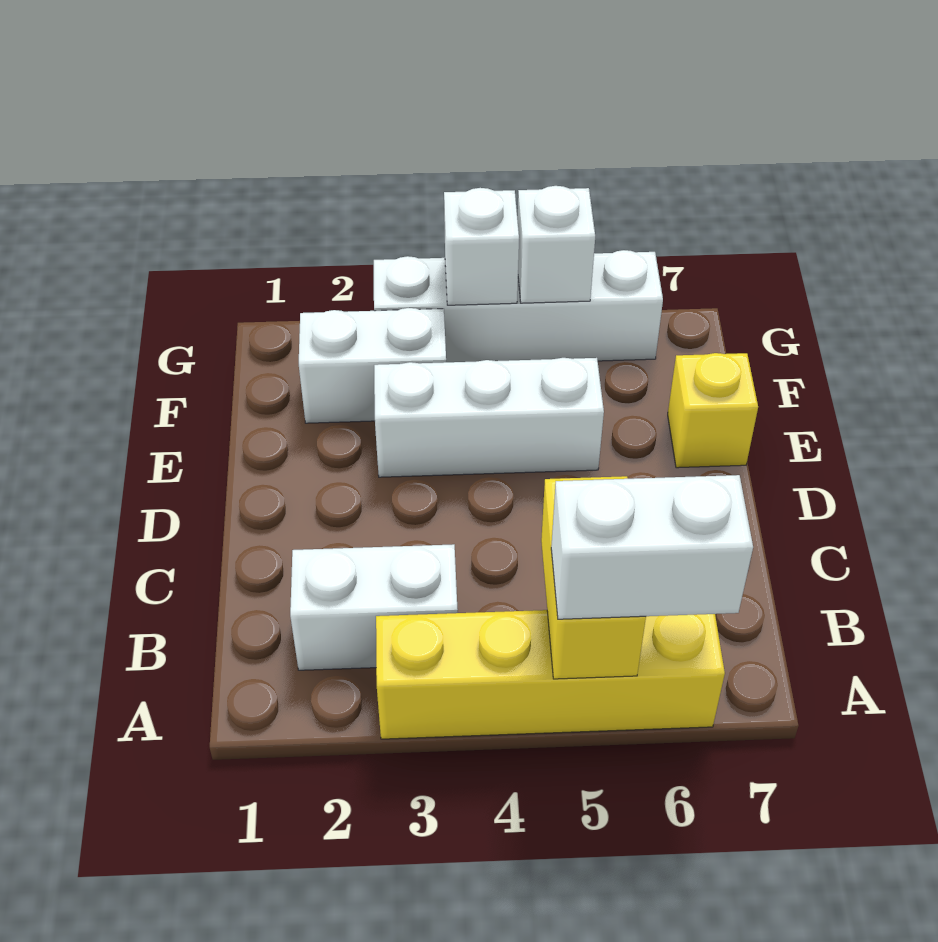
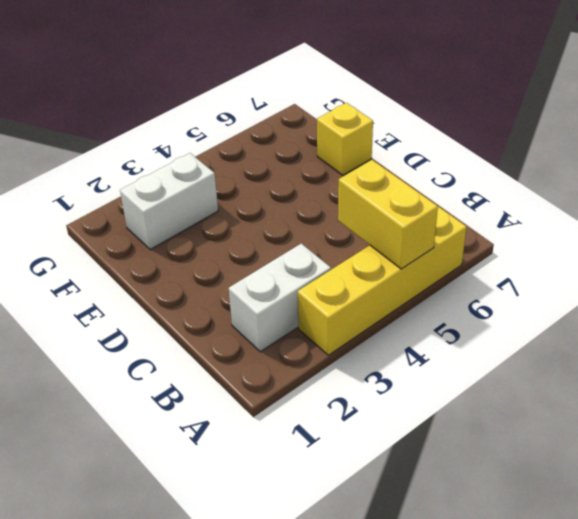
none -> white 1x3 brick [374,358,604,477]
none -> white 1x4 brick [374,250,663,362]

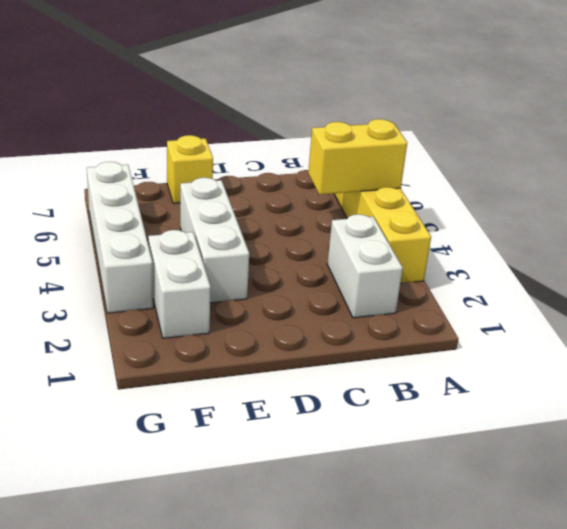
none -> white 1x1 brick [444,188,519,305]
none -> white 1x1 brick [517,186,595,303]

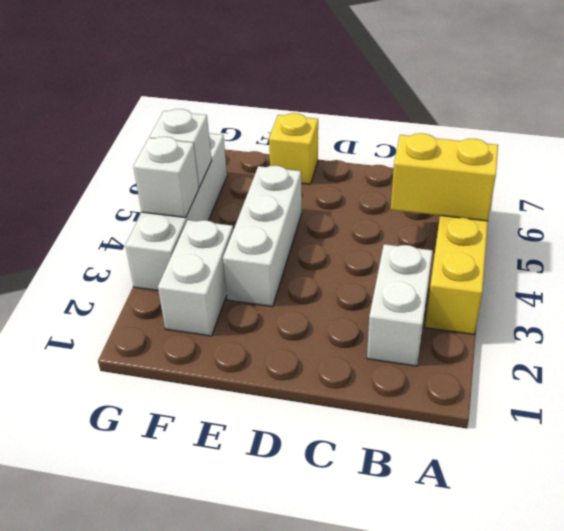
none -> white 1x2 brick [551,475,753,619]

